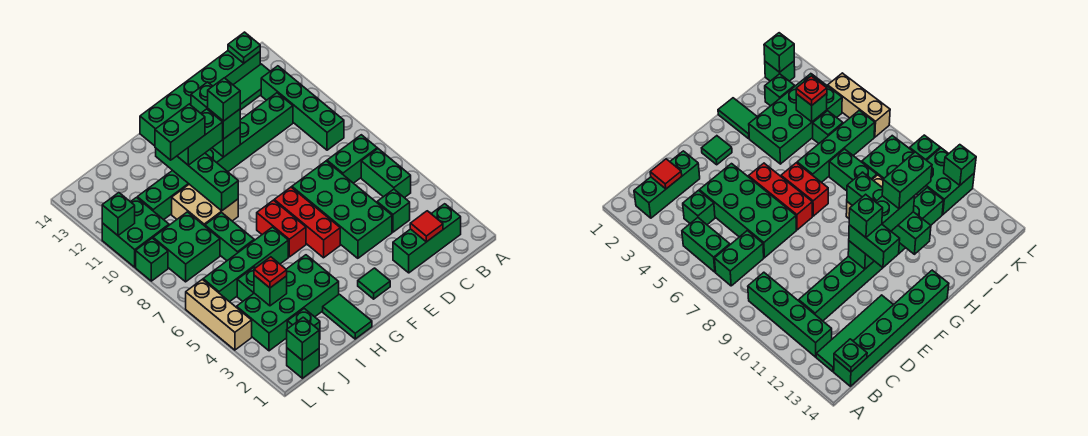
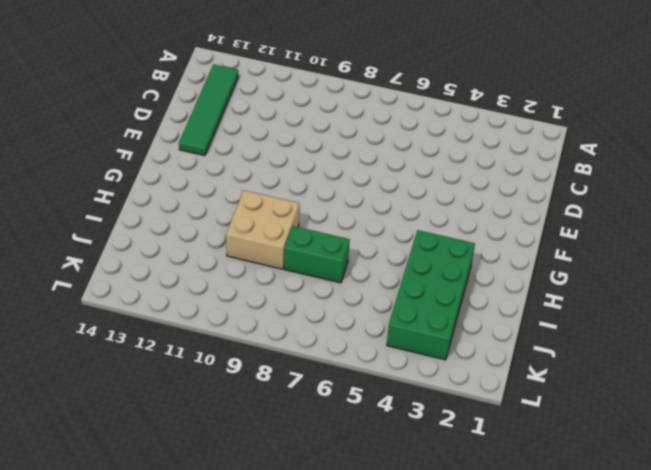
none -> green 1x3 brick [393,204,461,273]
none -> green 1x2 brick [361,149,411,198]
none -> green 1x2 brick [327,135,377,183]
none -> green 1x4 brick [261,66,344,150]

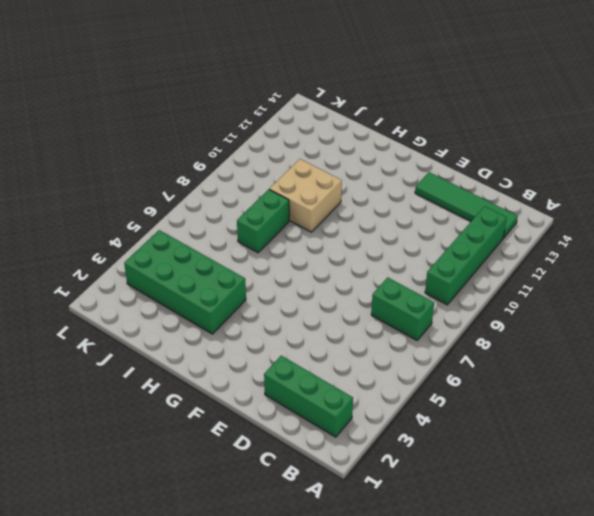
none -> green 1x2 brick [361,149,411,198]
none -> green 1x6 brick [140,51,260,146]
none -> green 1x1 brick [377,189,410,232]
none -> green 1x8 brick [137,93,293,220]

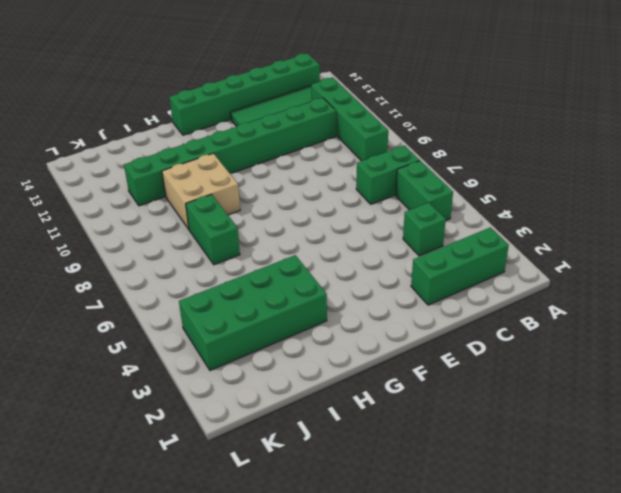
none -> green 2x4 brick [292,161,392,258]
none -> green 1x1 tile [358,268,390,299]
none -> red 1x3 brick [274,187,340,258]
none -> red 1x2 brick [257,200,306,257]

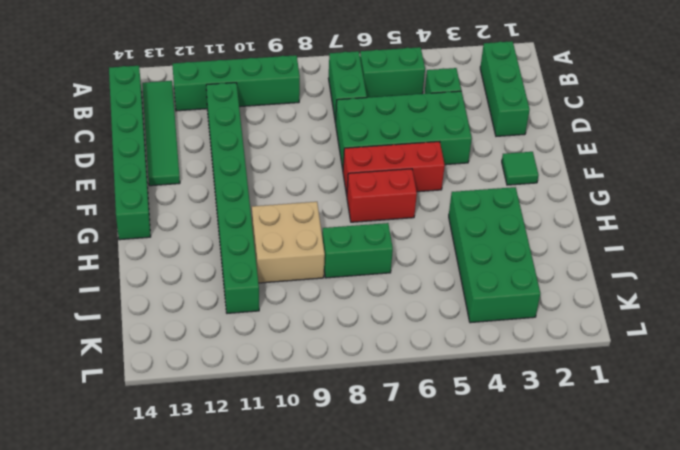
none -> green 1x2 tile [323,294,372,339]
none -> green 1x4 brick [203,227,288,302]
none -> green 1x1 brick [287,309,320,340]
none -> green 1x1 brick [237,267,255,301]

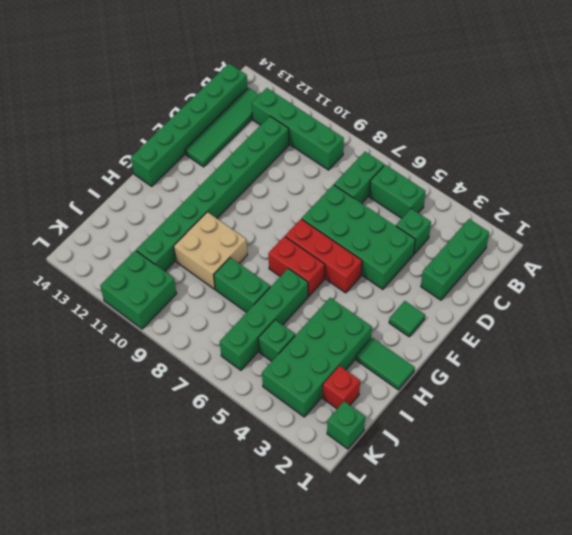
red 1x1 brick [323,366,360,409] -> green 1x1 brick [287,309,320,340]
none -> green 2x2 brick [153,212,220,282]
none -> tan 1x3 brick [186,279,252,350]
none -> green 1x1 brick [136,238,168,281]
none -> green 1x1 plate [228,32,260,63]

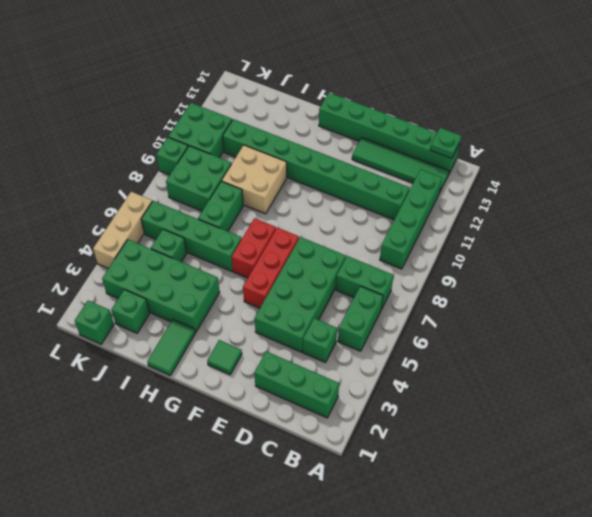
none -> red 1x1 tile [410,211,443,242]
none -> green 1x1 brick [212,127,240,157]
none -> green 1x4 brick [156,149,238,211]
none -> green 1x1 brick [254,275,287,306]

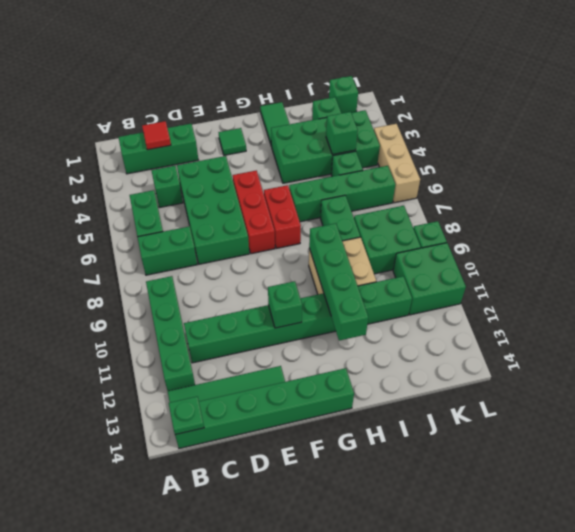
none -> green 1x1 brick [287,317,319,361]
none -> green 1x1 brick [102,193,135,235]
none -> green 1x2 brick [191,82,240,139]
none -> green 1x2 brick [177,109,223,165]

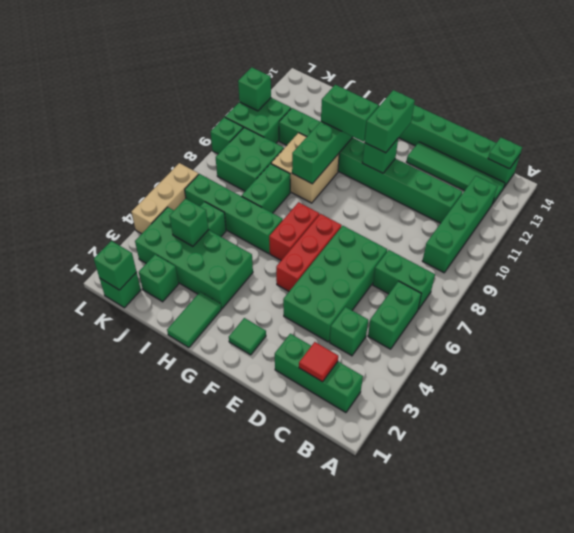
none -> red 1x1 plate [254,257,287,288]
none -> green 1x1 brick [208,78,240,121]
none -> green 1x2 brick [155,104,205,160]

